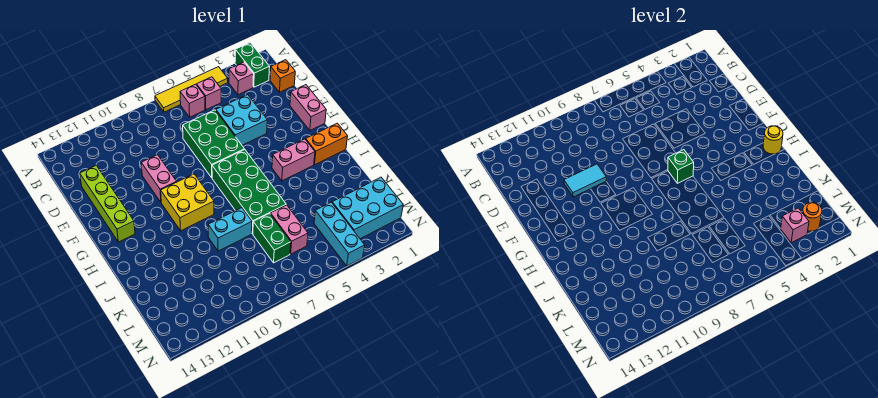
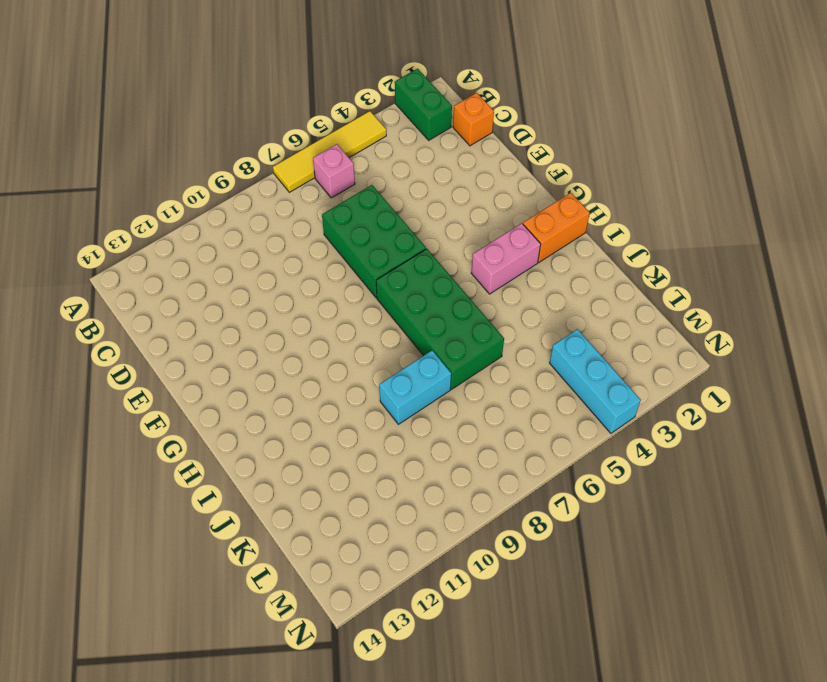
none -> pink 1x1 brick [229,62,254,95]
none -> pink 1x1 brick [197,77,221,110]
none -> cyan 2x2 brick [216,95,267,145]

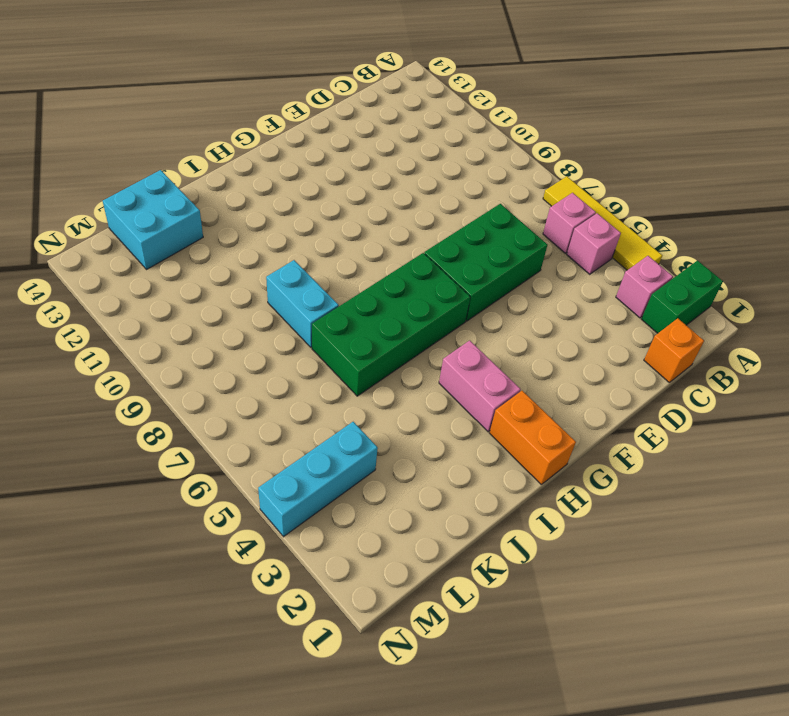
cyan 2x2 brick [103,170,203,269] -> cyan 2x2 brick moved to [216,95,267,145]
none -> lime 1x4 brick [80,165,135,242]
none -> pink 1x2 brick [290,85,326,130]
none -> pink 1x2 brick [141,155,176,202]

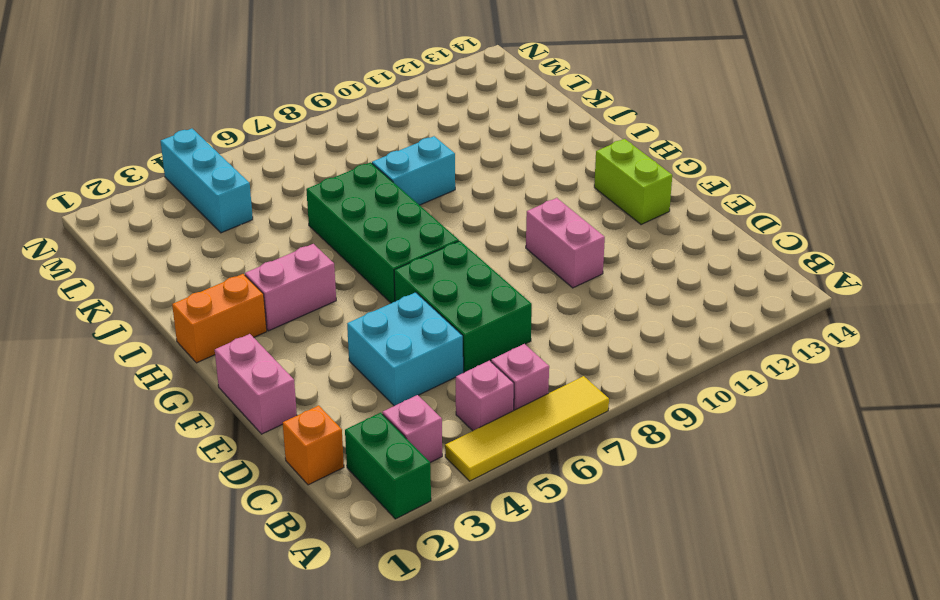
lime 1x2 brick [594,139,672,225] -> lime 1x4 brick [80,165,135,242]
none -> yellow 2x2 brick [161,174,214,231]
none -> pink 1x2 brick [271,205,308,254]
none -> green 1x2 brick [253,213,291,263]

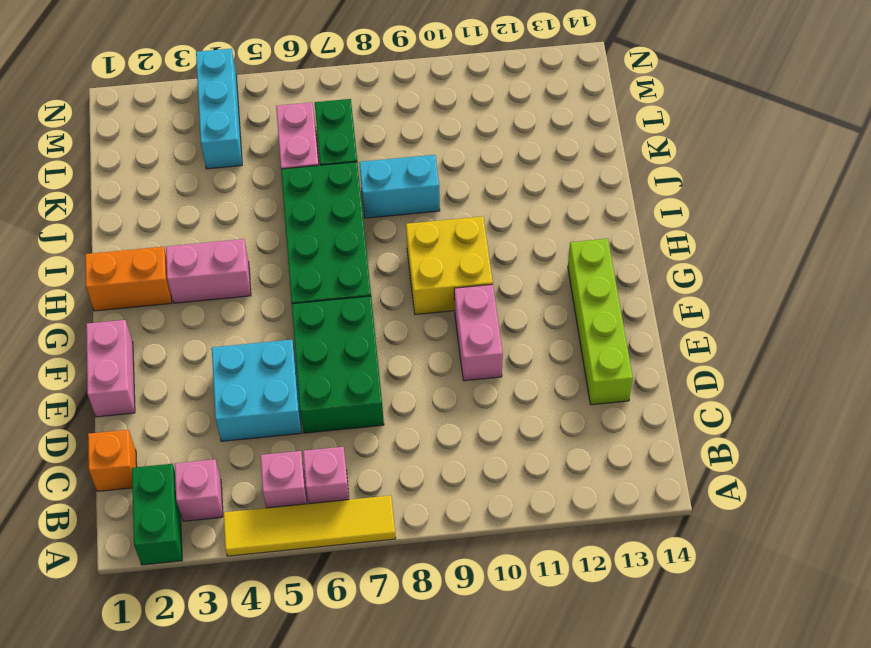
none -> cyan 2x3 brick [332,177,403,239]
none -> cyan 1x2 tile [564,164,606,197]
none -> green 1x1 brick [668,150,694,183]

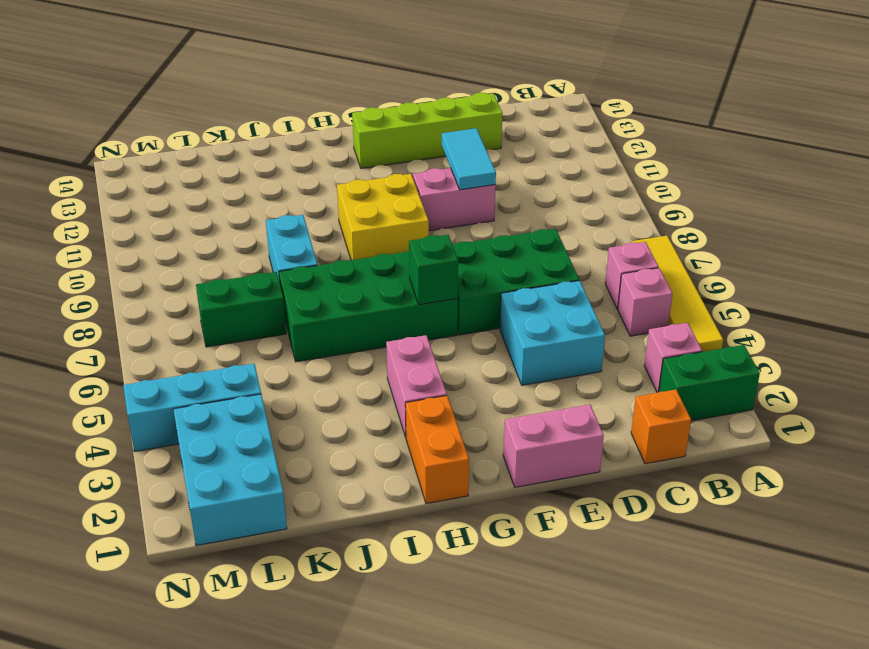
none -> pink 1x2 brick [271,205,308,254]
none -> yellow 1x1 round brick [763,126,783,154]
none -> orange 1x1 round brick [802,202,822,231]

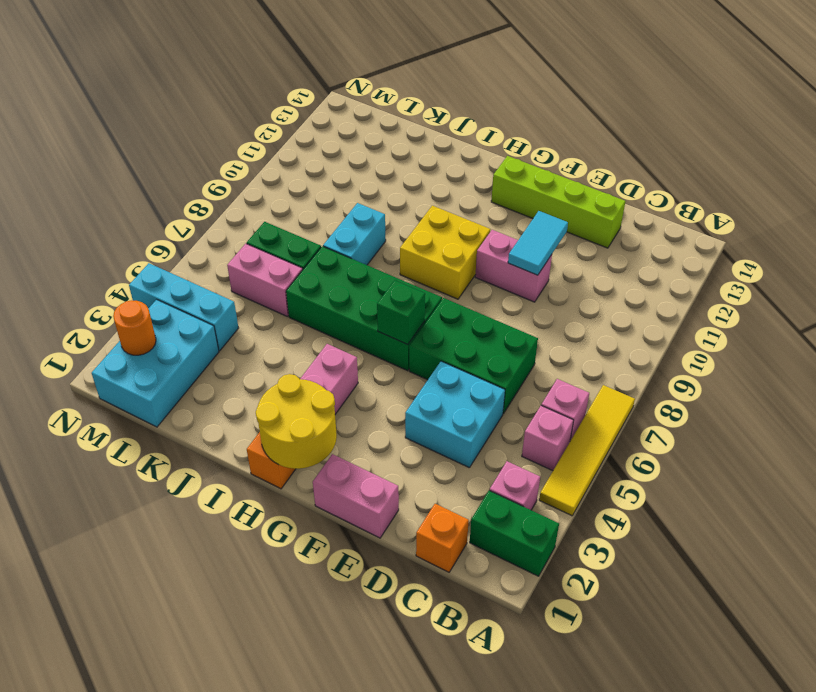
yellow 2x2 round brick [256,374,337,469] -> yellow 1x1 round brick [763,126,783,154]
none -> pink 1x1 brick [781,208,809,243]

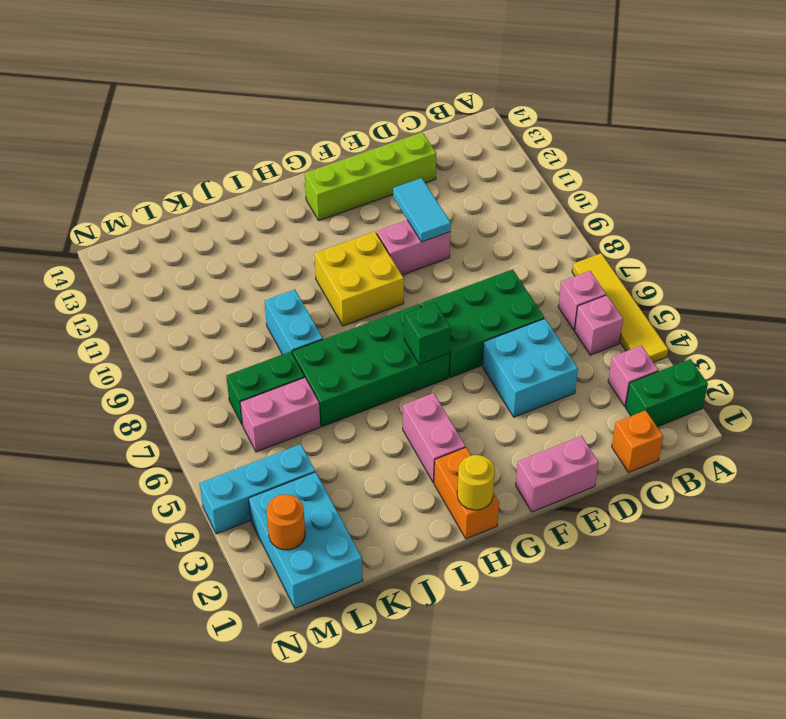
none -> pink 1x1 brick [781,208,809,243]

